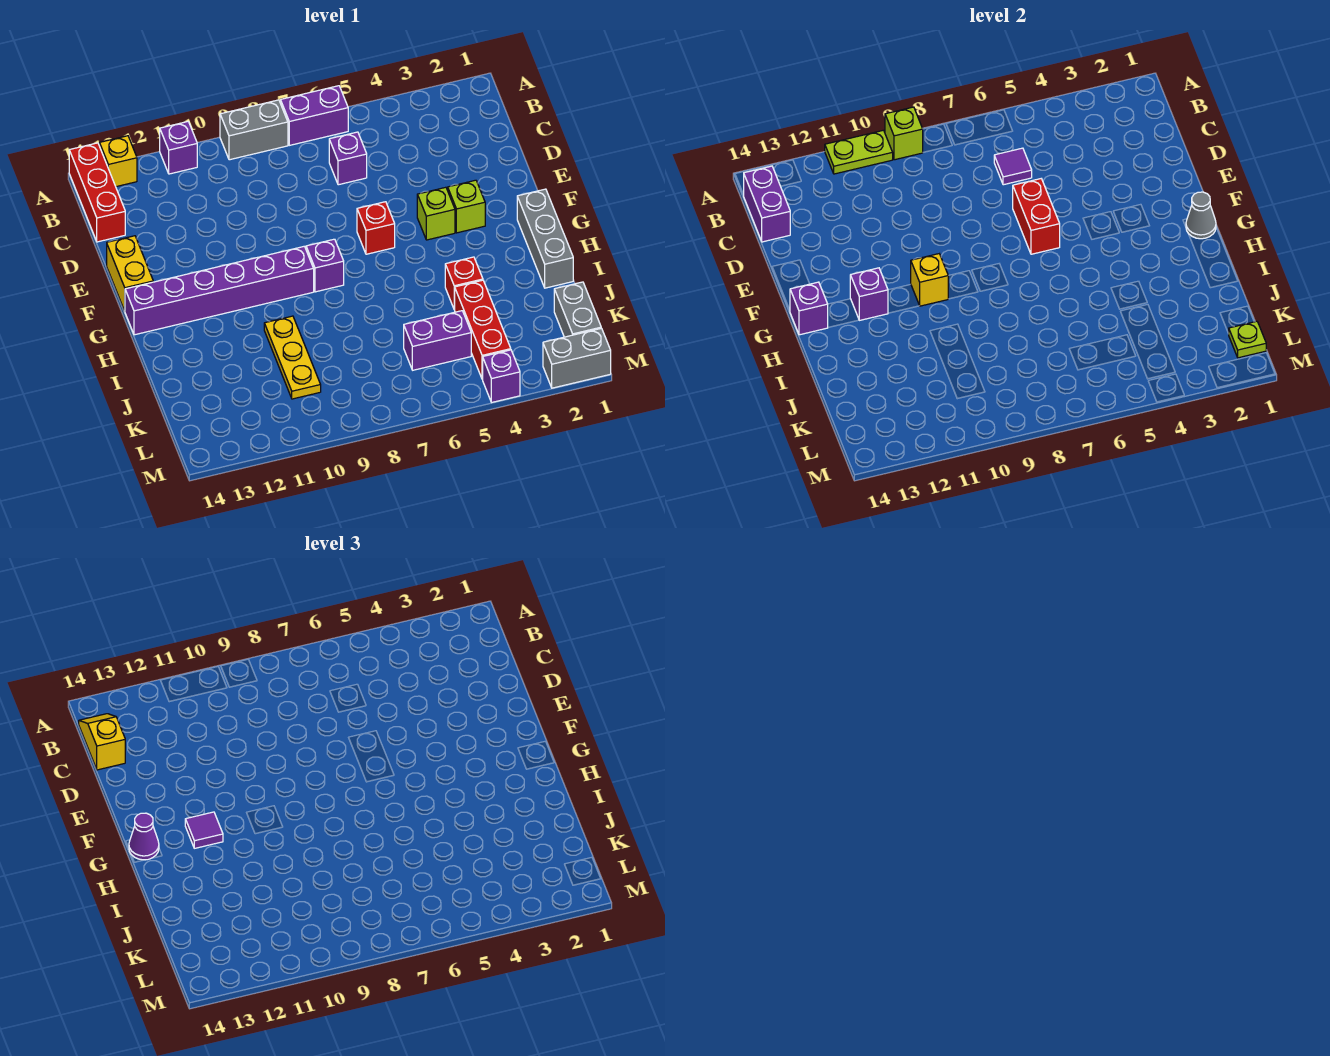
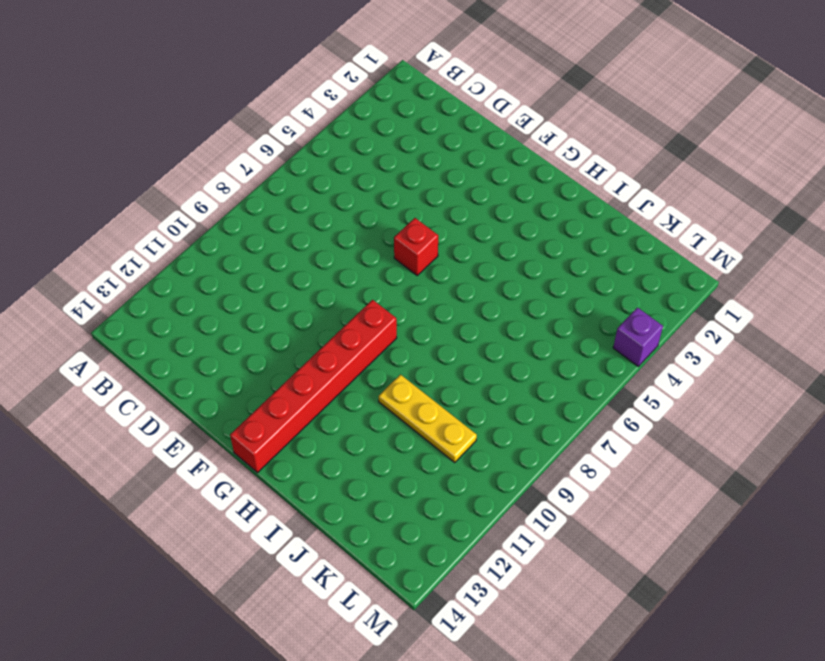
red 1x6 brick [230,300,397,473] -> purple 1x6 brick [125,246,314,335]
none -> purple 1x2 brick [280,86,348,145]
none -> grey 1x2 brick [220,100,288,160]
none -> purple 1x1 brick [160,122,197,174]
none -> yellow 1x1 brick [99,136,137,187]

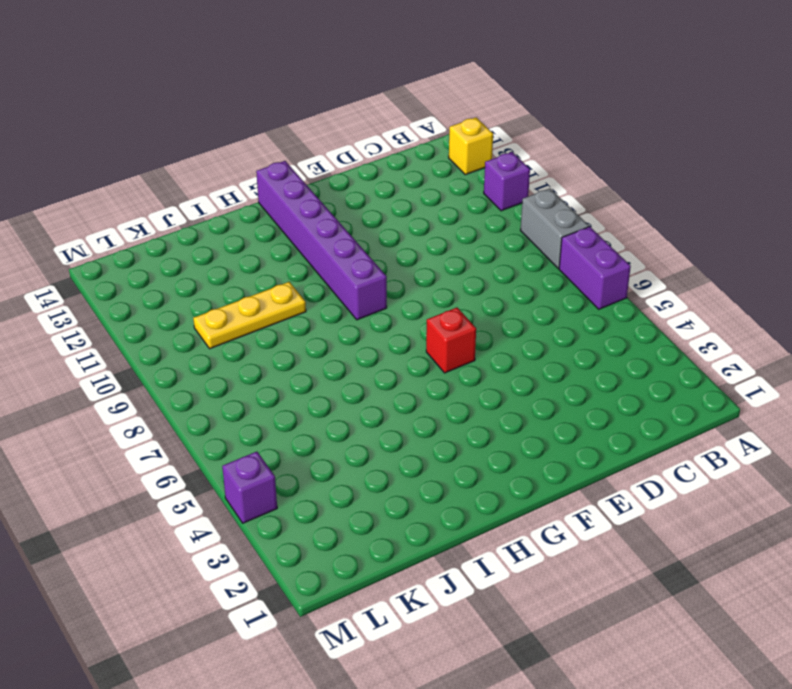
none -> red 1x3 brick [69,143,125,242]
none -> purple 1x1 brick [329,132,367,185]
none -> yellow 1x2 brick [107,236,153,311]
none -> lime 1x1 brick [448,180,485,233]

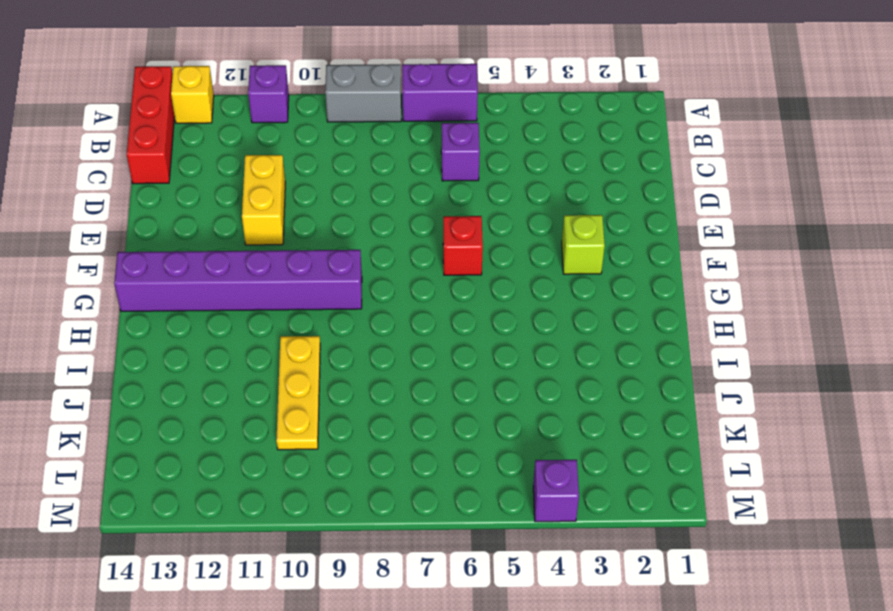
yellow 1x2 brick [242,155,285,245] -> yellow 1x2 brick moved to [107,236,153,311]
none -> lime 1x1 brick [417,187,455,240]
none -> grey 1x3 brick [517,189,573,288]
none -> purple 1x1 brick [306,239,344,292]
none -> red 1x1 brick [445,257,483,309]

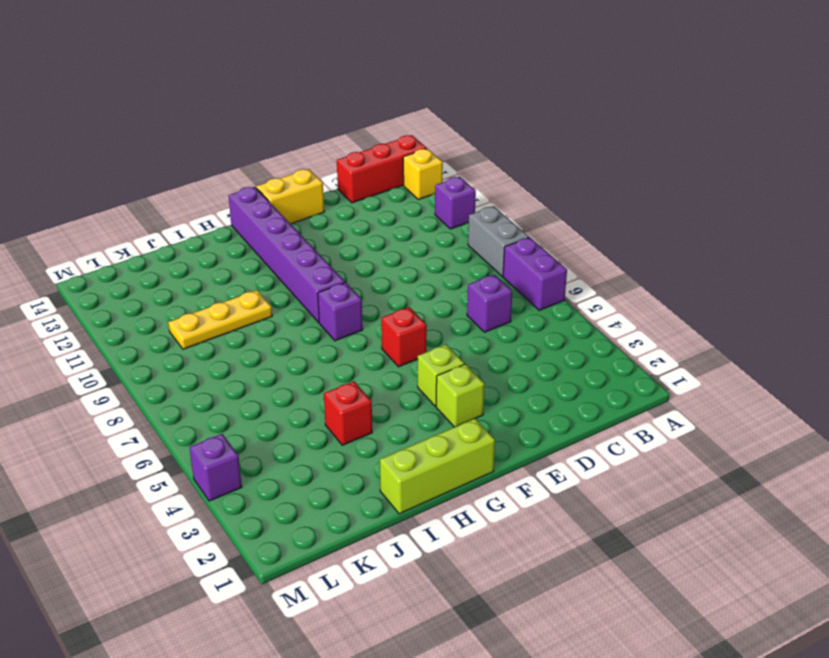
lime 1x3 brick [380,419,495,514] -> grey 1x3 brick [517,189,573,288]
none -> red 1x3 brick [454,280,511,379]
none -> grey 1x2 brick [554,282,601,337]
none -> purple 1x2 brick [404,311,471,370]
none -> grey 1x2 brick [543,328,611,388]

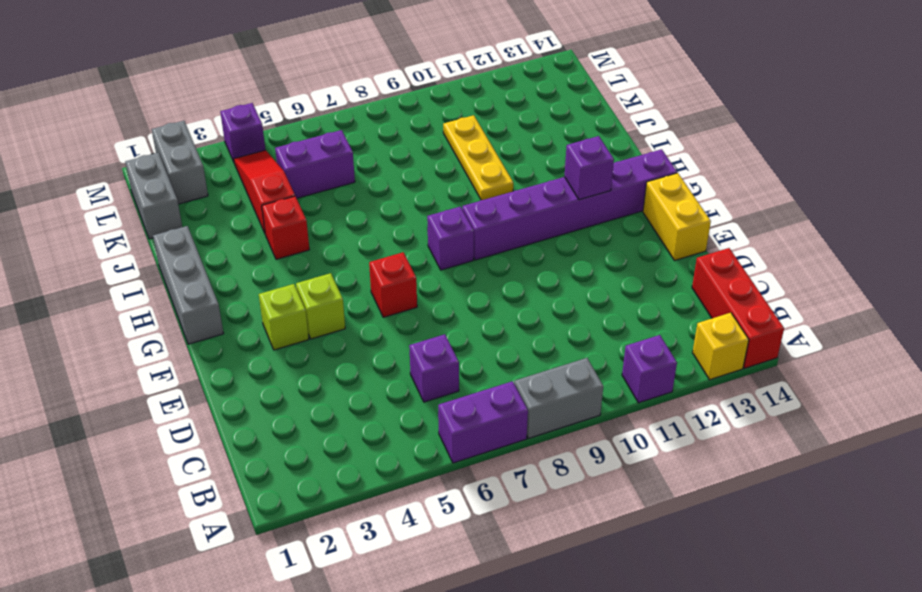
red 1x3 slope [234,150,295,233] -> red 1x3 brick [454,280,511,379]
grey 1x2 brick [151,121,208,204] -> grey 1x2 brick turned to [543,328,611,388]
none -> lime 1x1 brick [885,107,923,160]
none -> lime 1x2 plate [825,130,893,174]
none -> purple 1x2 brick [744,166,790,242]
none -> purple 1x1 tile [994,148,1032,185]

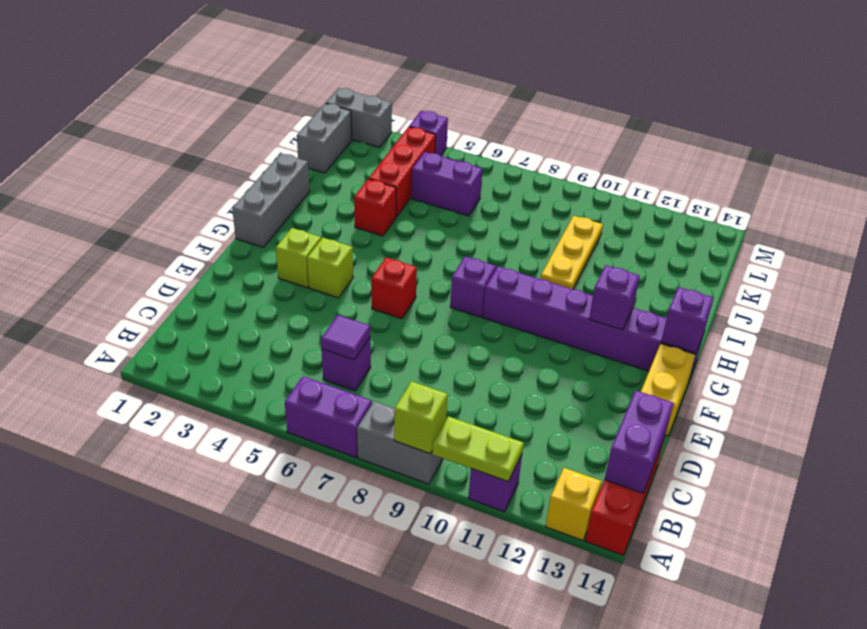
none -> red 1x2 brick [1013,179,1060,254]
none -> grey 1x1 cone [1186,192,1216,239]
none -> yellow 1x1 brick [911,254,948,306]
none -> lime 1x1 plate [1228,321,1266,358]

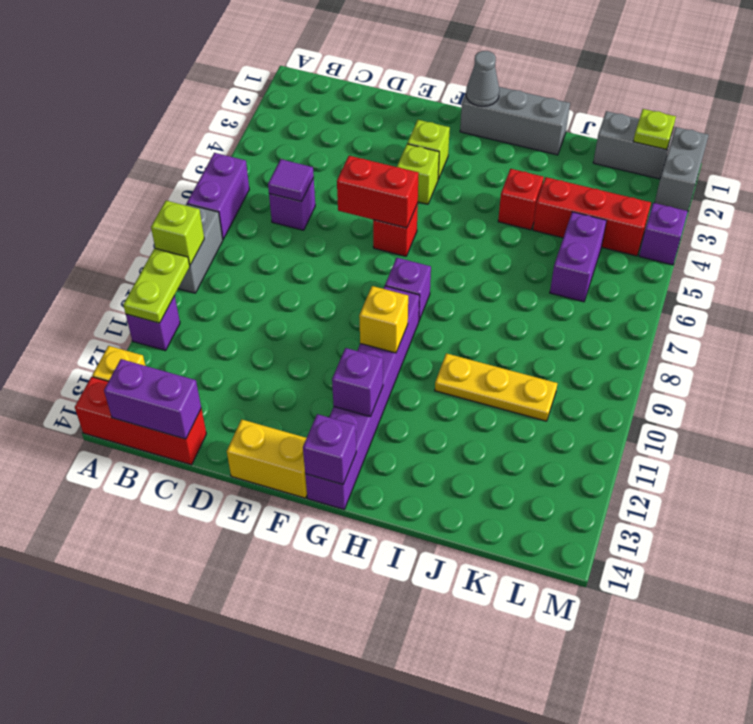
none -> yellow 1x2 slope [79,714,125,770]
none -> purple 1x1 tile [185,812,223,848]
none -> purple 1x1 cone [129,813,159,860]

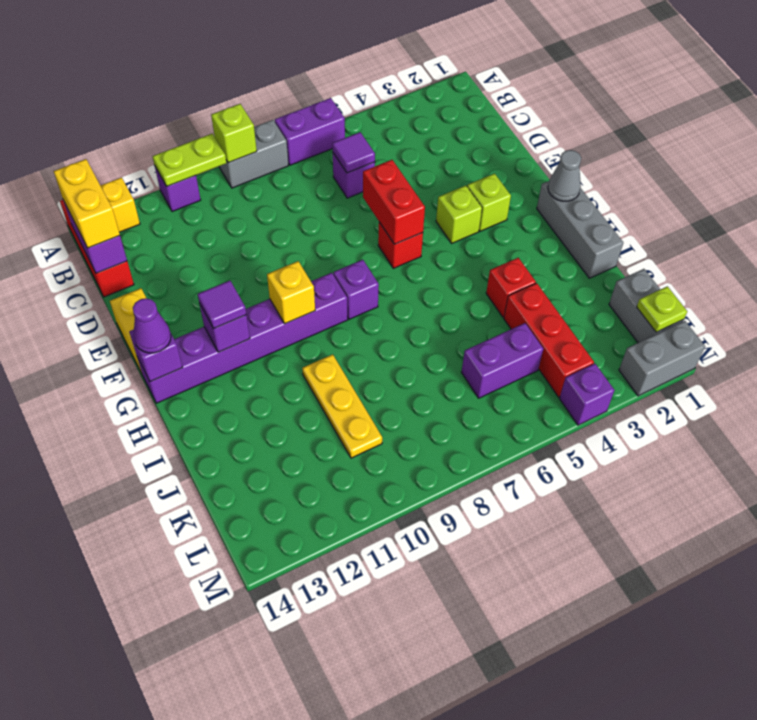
yellow 1x2 brick [54,159,120,248] -> yellow 1x2 slope [79,714,125,770]

